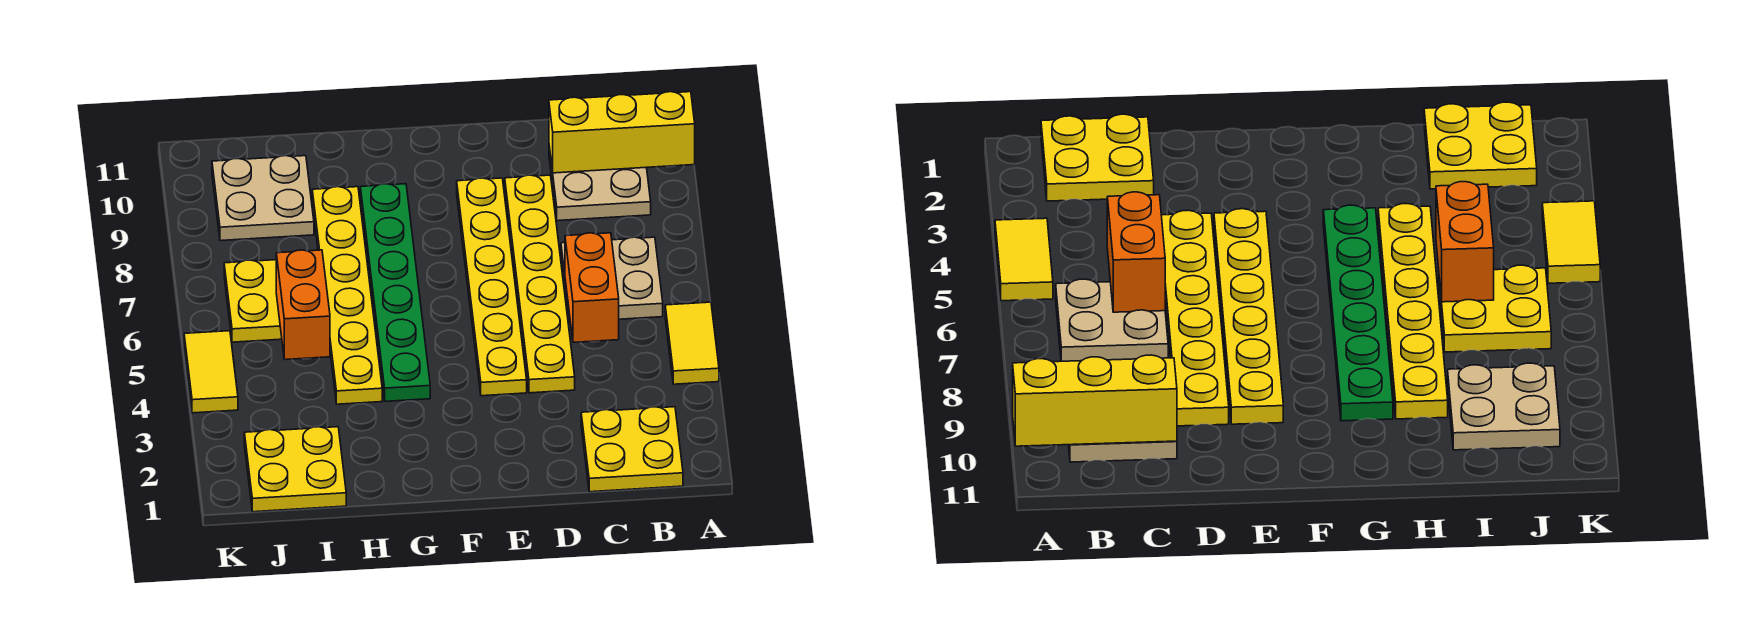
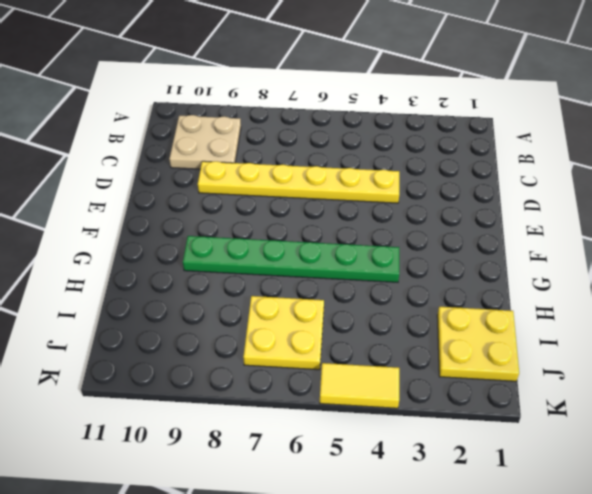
none -> yellow 1x2 tile [665,302,719,384]
none -> yellow 2x2 plate [581,407,683,492]
none -> tan 2x2 plate [561,237,663,322]

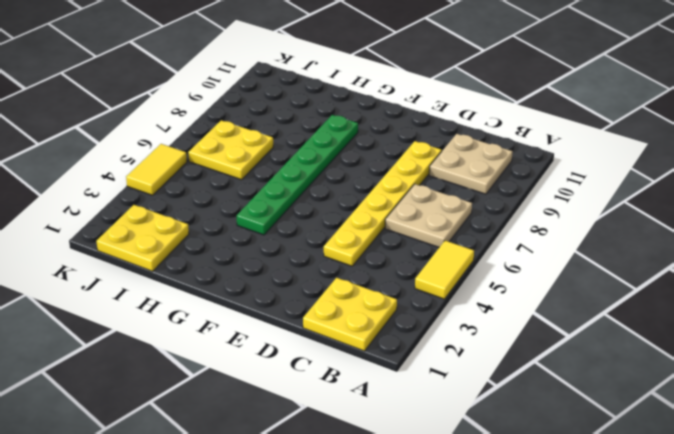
none -> yellow 1x6 plate [457,178,527,396]
none -> yellow 1x6 plate [312,187,382,404]
none -> tan 2x2 plate [212,156,314,241]

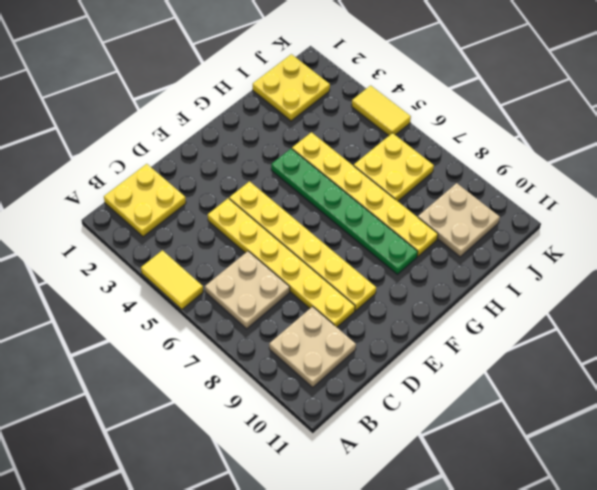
none -> yellow 1x3 brick [549,92,695,173]
none -> orange 1x2 brick [565,233,619,342]
none -> orange 1x2 brick [276,250,330,360]

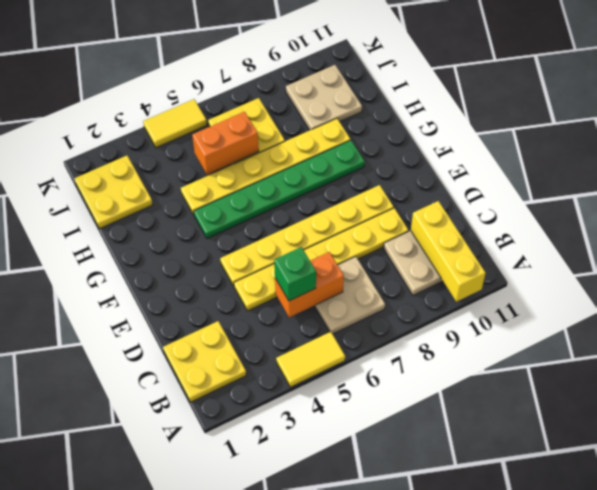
green 1x1 brick [274,247,316,301] -> none

